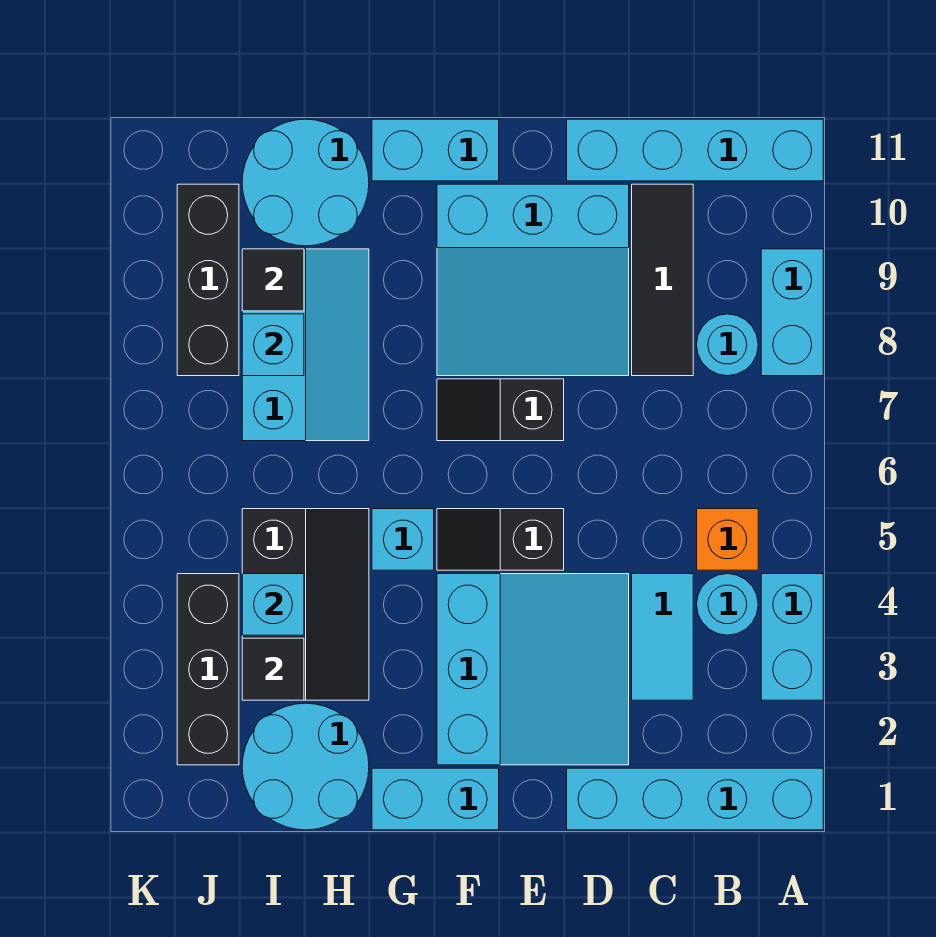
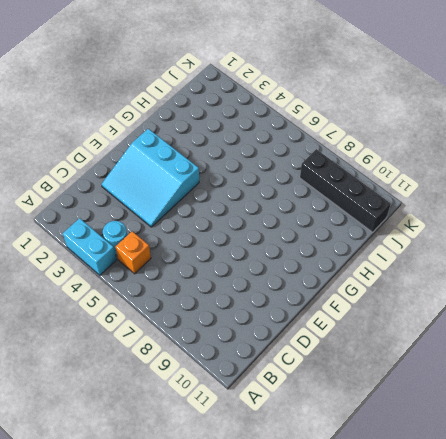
black 1x4 brick [300,149,391,232] -> black 1x3 brick [177,184,239,376]
none -> cyan 1x4 brick [567,768,823,830]
none -> cyan 1x2 brick [761,249,823,376]
none -> cyan 1x4 brick [567,119,823,181]

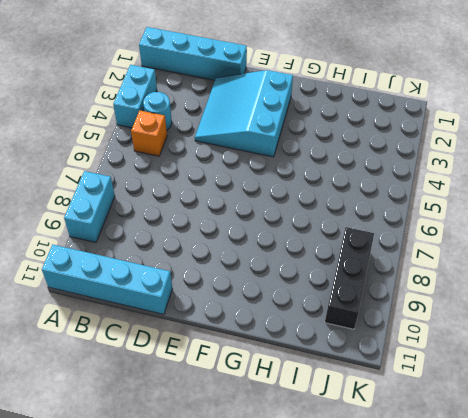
none -> cyan 1x1 round brick [697,314,758,376]
none -> cyan 1x2 tile [632,574,693,700]
none -> black 1x3 tile [632,184,693,376]

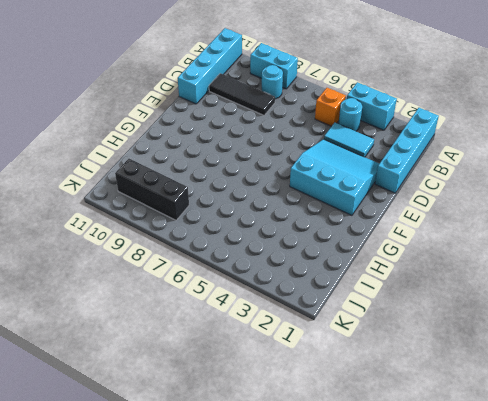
none -> cyan 3x3 slope [437,184,629,376]
none -> black 1x2 slope [437,509,564,570]
none -> black 1x2 slope [437,379,564,441]

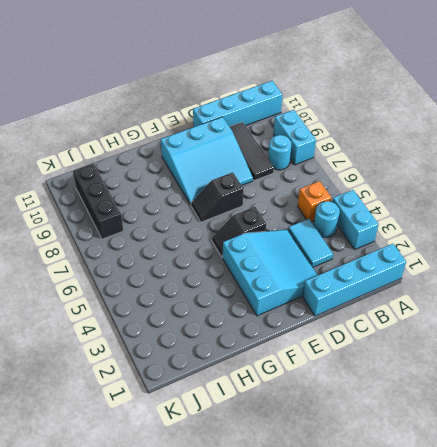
none -> cyan 1x2 brick [372,768,499,830]
none -> cyan 1x2 brick [372,119,499,181]
none -> cyan 1x1 brick [372,509,434,570]

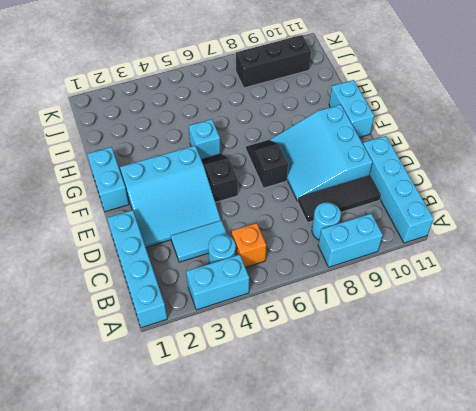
none -> cyan 2x2 round brick [242,703,369,830]
none -> black 2x3 slope [242,509,369,700]
none -> cyan 2x3 slope [242,249,369,441]

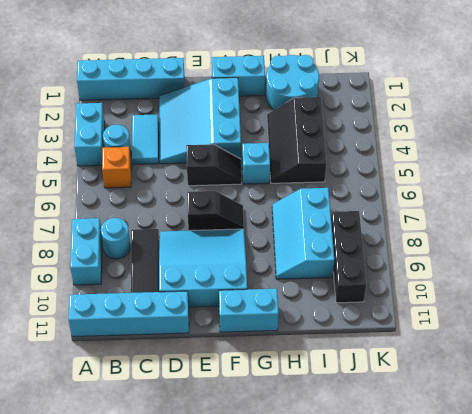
none -> cyan 2x2 round brick [242,119,369,246]
none -> black 1x3 brick [177,574,239,765]
none -> black 1x1 tile [242,638,304,700]

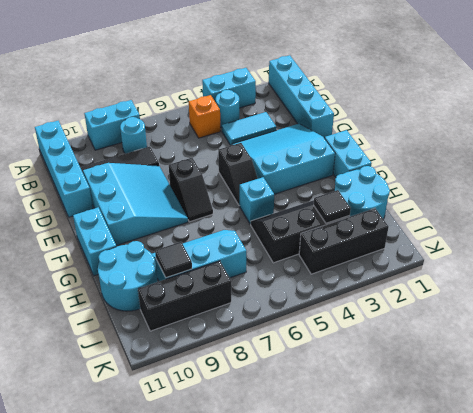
none -> cyan 1x1 brick [242,574,304,635]
none -> cyan 1x1 brick [242,314,304,376]

